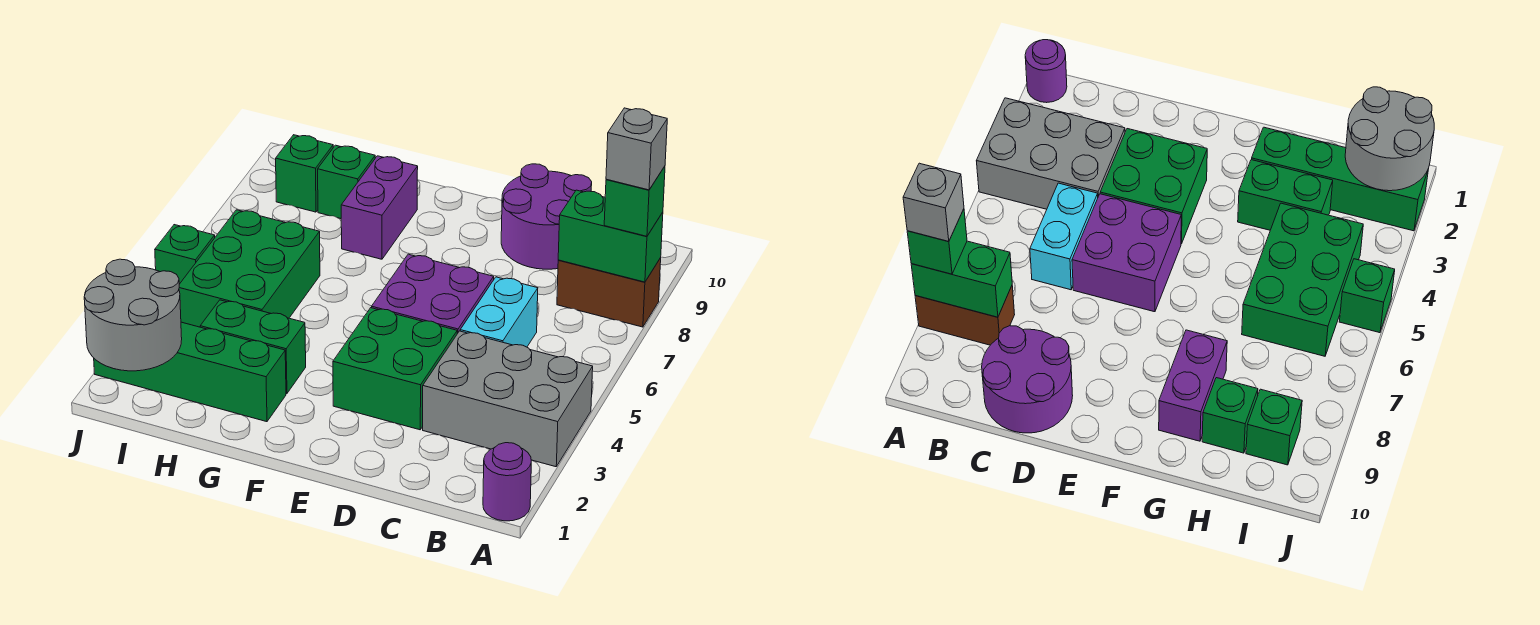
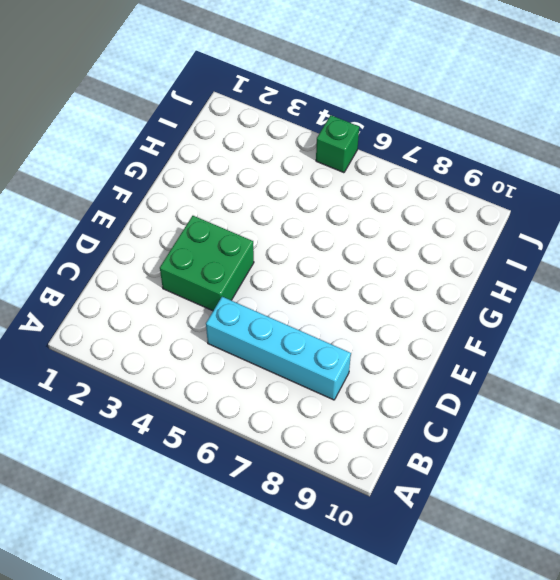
cyan 1x4 brick [206,297,351,400] -> cyan 1x2 brick [460,277,538,347]
none -> purple 1x1 round brick [483,443,531,521]
none -> grey 2x3 brick [423,331,593,467]
none -> brown 1x2 brick [557,258,661,327]

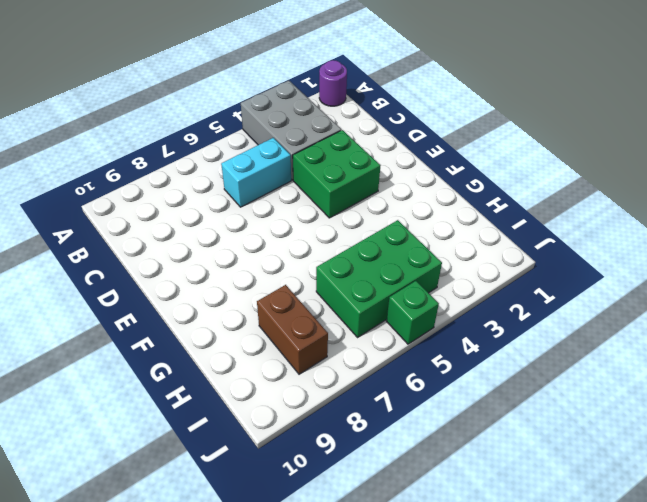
brown 1x2 brick [257,285,328,374] -> brown 1x2 brick moved to [557,258,661,327]
none -> purple 2x2 round brick [501,164,592,269]
none -> purple 2x2 brick [372,254,494,334]
none -> green 1x4 brick [94,322,286,422]

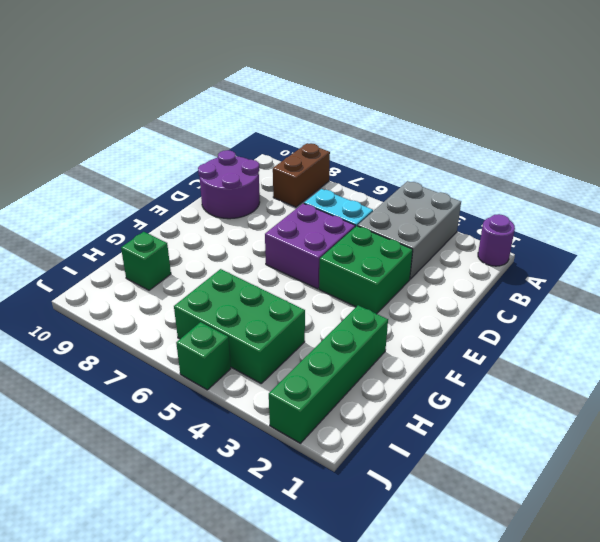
none -> green 1x2 brick [200,300,306,394]
none -> purple 1x2 brick [341,156,418,259]
none -> green 1x1 brick [276,135,333,212]

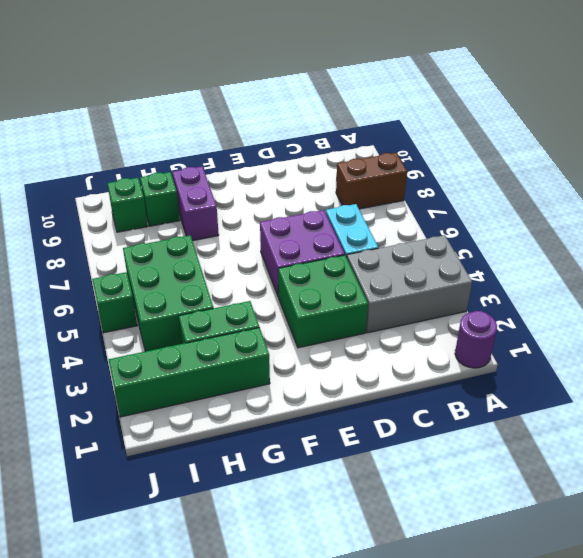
none -> purple 2x2 round brick [501,164,592,269]
none -> green 1x2 brick [558,190,663,282]
none -> grey 2x2 round brick [84,259,182,371]

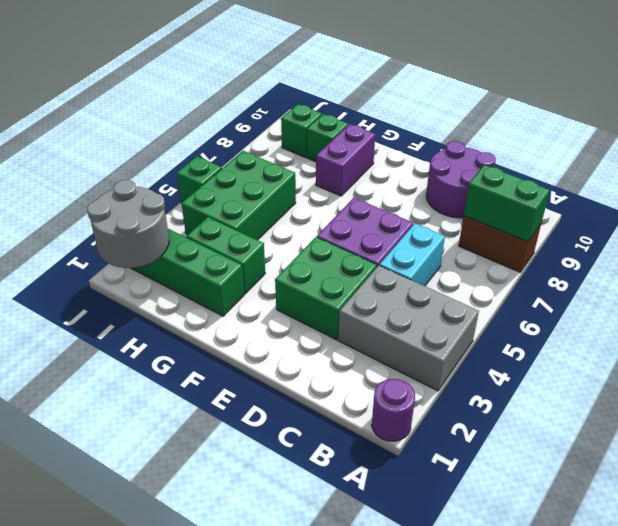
none -> green 1x1 brick [604,166,665,236]
none -> grey 1x1 brick [606,108,667,190]

